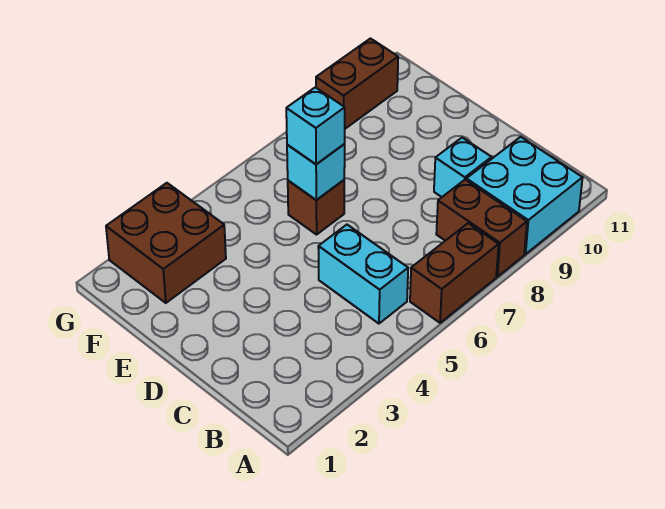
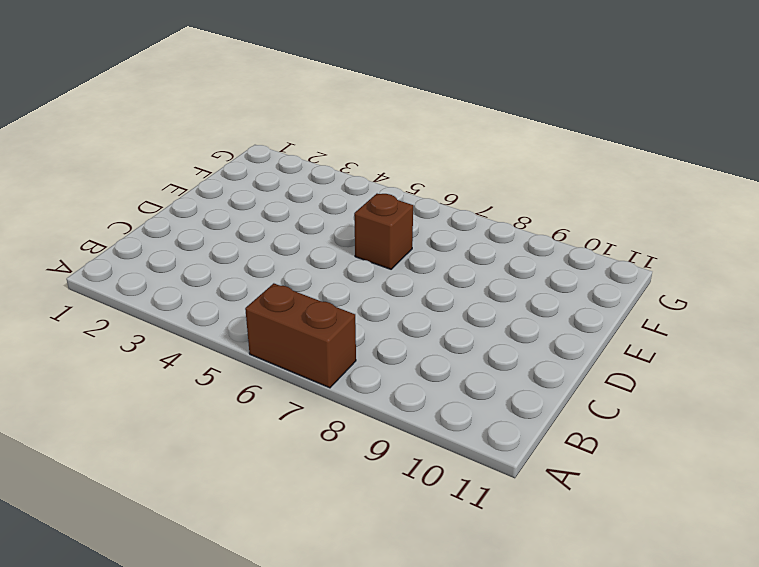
none -> brown 1x2 brick [436,180,527,277]
none -> cyan 2x2 brick [466,137,583,254]

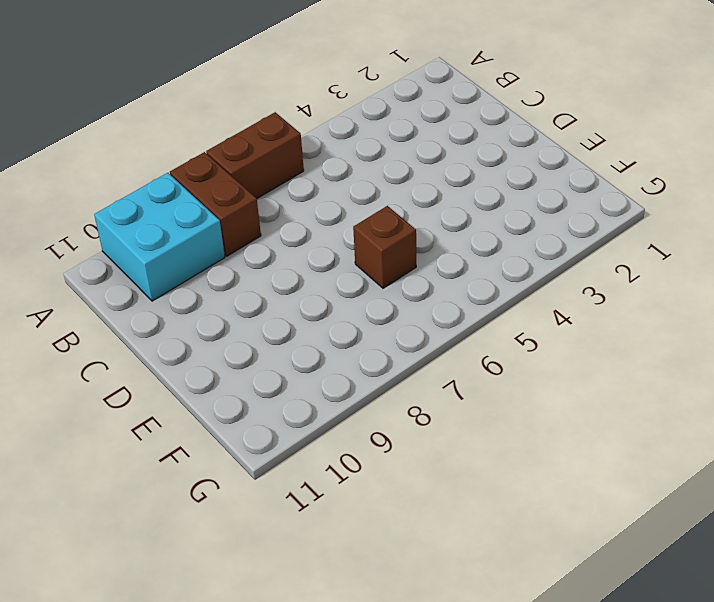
none -> cyan 1x2 brick [318,225,408,324]
none -> cyan 1x1 brick [434,138,492,197]

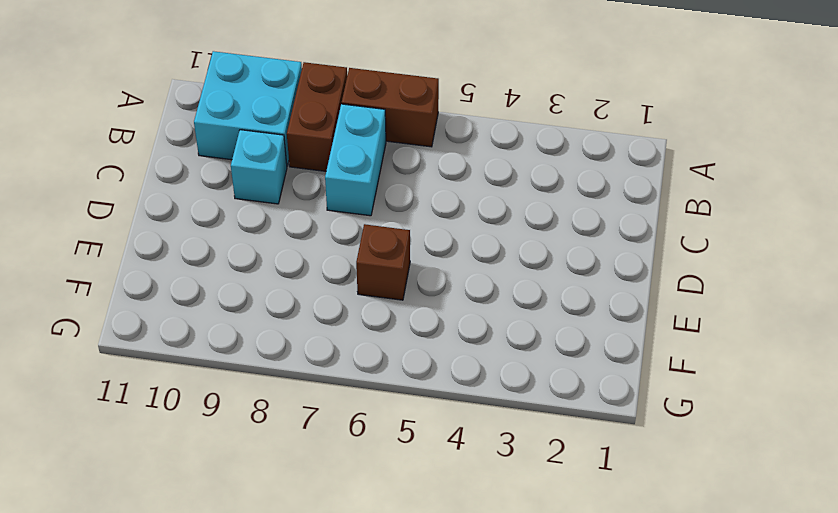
cyan 1x2 brick [325,104,386,216] -> cyan 1x2 brick moved to [318,225,408,324]
none -> brown 2x2 brick [106,183,226,303]
none -> brown 1x2 brick [316,39,398,129]

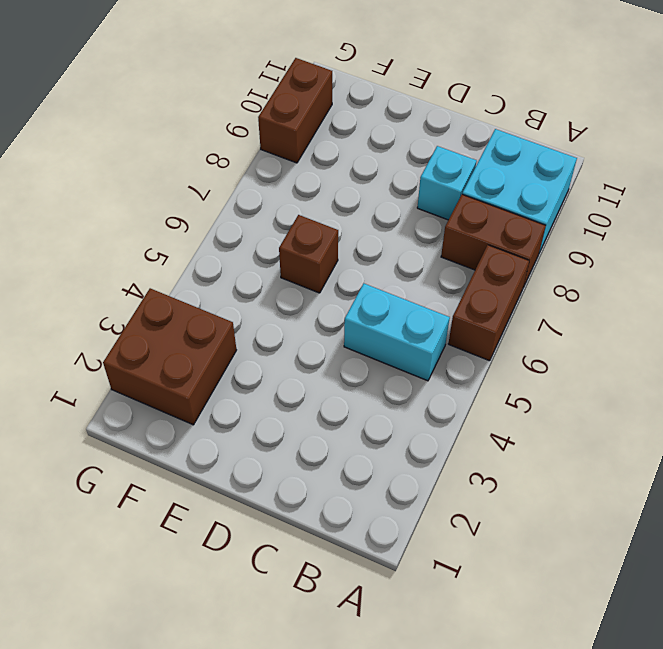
none -> cyan 1x1 brick [287,144,345,200]
none -> cyan 1x1 brick [286,87,345,164]

